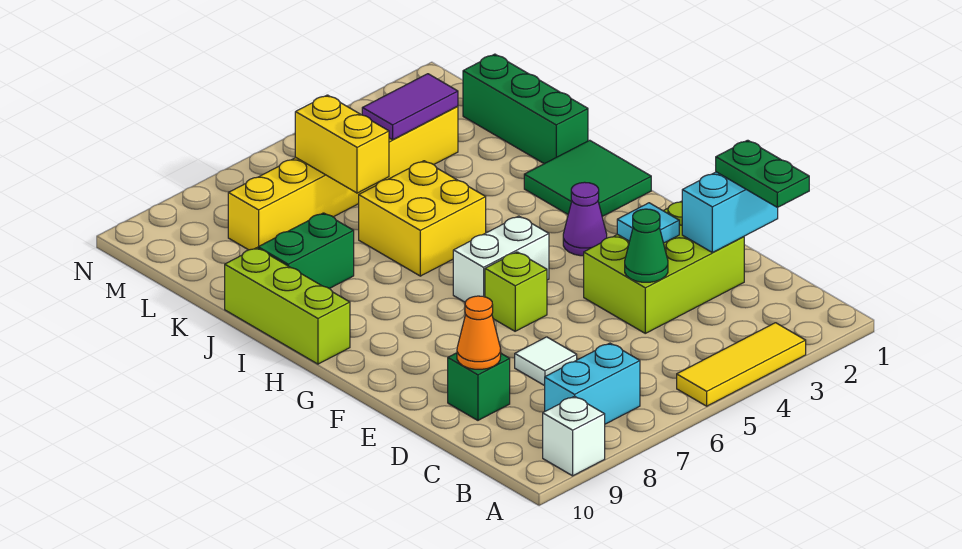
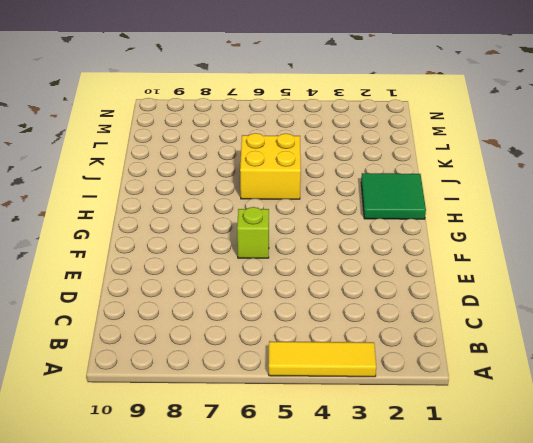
none -> white 1x1 brick [543,396,605,476]
none -> cyan 1x2 brick [545,343,640,424]
none -> lime 2x3 brick [584,201,744,333]

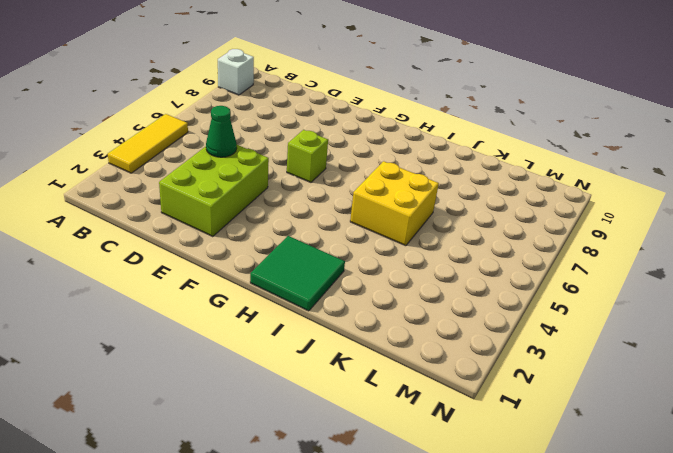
none -> cyan 1x2 brick [545,343,640,424]
none -> white 1x1 tile [515,337,577,386]
none -> green 1x1 brick [448,353,510,420]

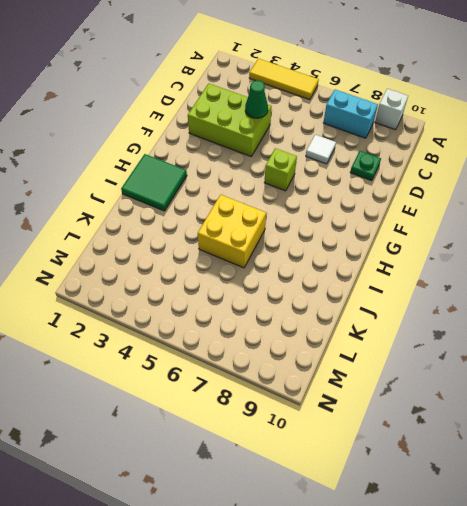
green 1x1 plate [350,151,381,181] -> green 1x1 brick [448,353,510,420]
none -> purple 1x1 cone [563,182,607,256]
none -> white 1x2 brick [453,216,549,302]
none -> lime 1x3 brick [225,248,350,364]

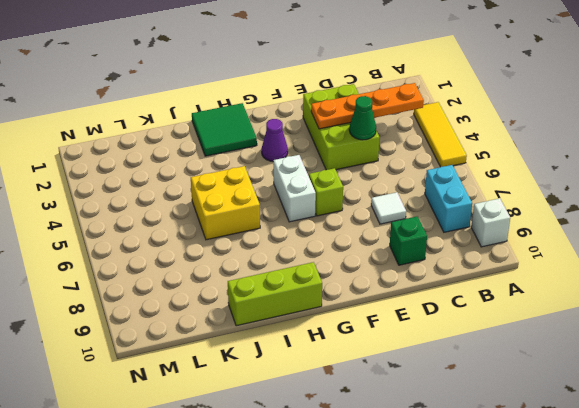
orange 1x4 plate [311,83,424,129] -> cyan 1x1 tile [617,203,679,243]
none -> green 1x3 brick [463,54,588,164]
none -> green 1x2 brick [258,213,354,289]
none -> yellow 1x6 brick [228,106,458,250]

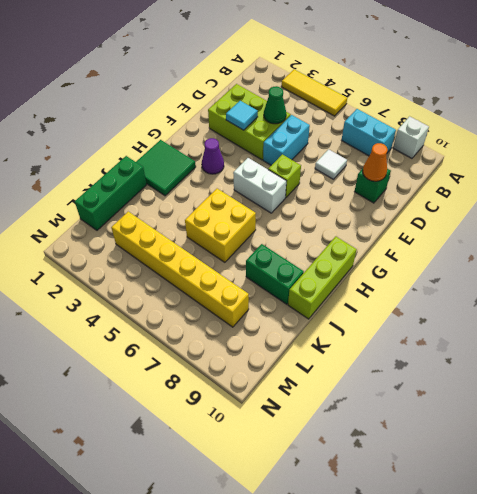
cyan 1x2 brick [263,115,310,165] -> cyan 1x2 brick turned to [682,172,778,253]
none -> yellow 1x2 brick [295,95,389,193]
none -> purple 1x2 tile [362,74,458,140]
none -> green 1x2 plate [716,140,809,208]

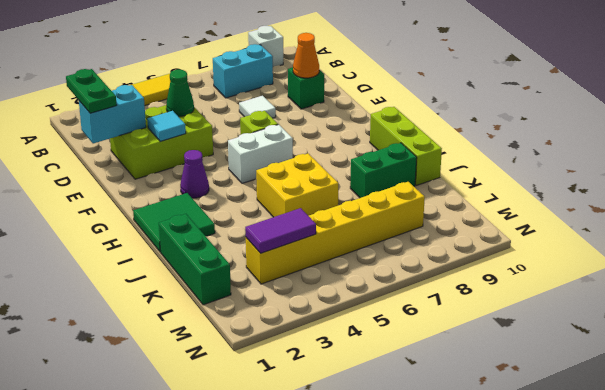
none -> yellow 1x2 brick [295,95,389,193]

